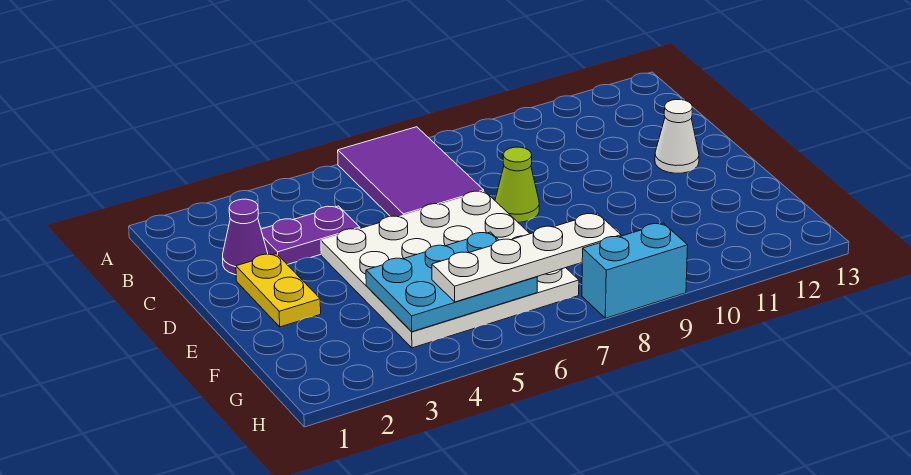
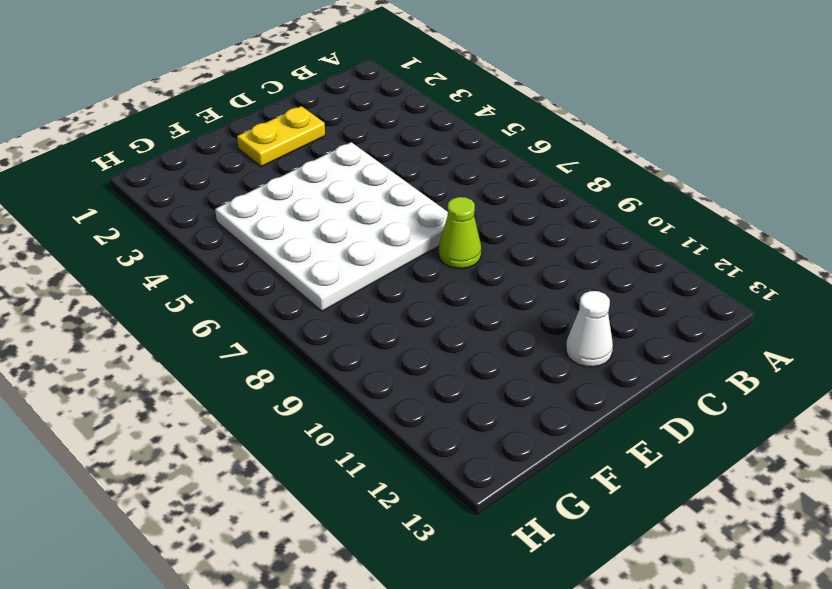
none -> purple 2x3 tile [338,127,484,217]
none -> purple 1x1 cone [223,199,268,275]

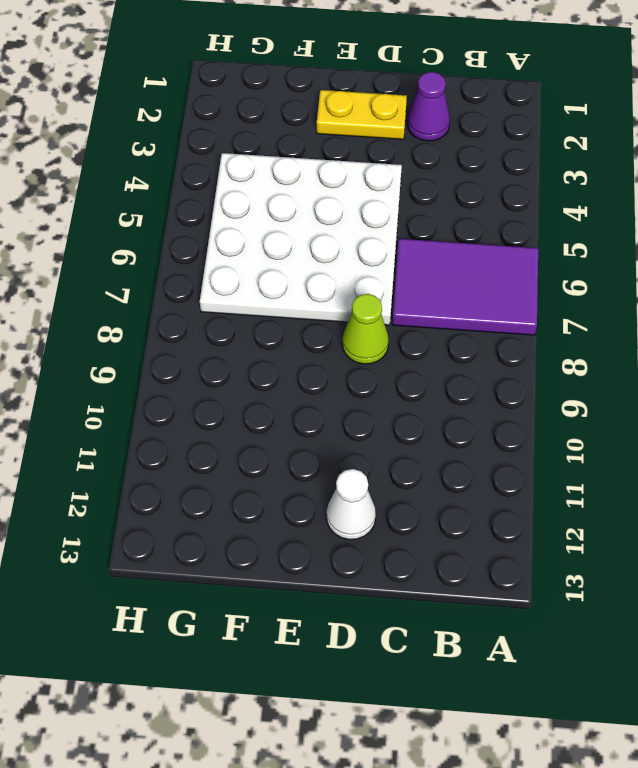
none -> purple 1x2 plate [261,206,360,265]
none -> cyan 1x2 brick [582,223,688,318]

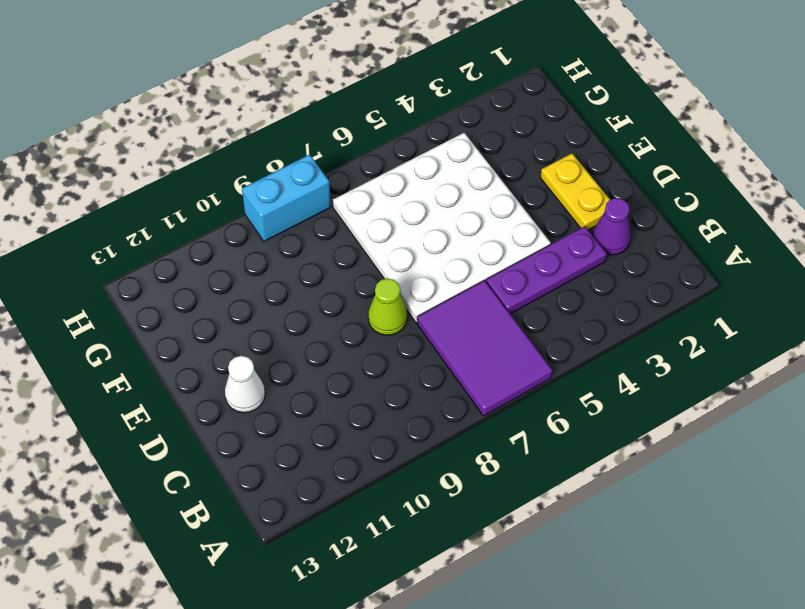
purple 1x3 plate [486,226,607,314] -> purple 1x2 plate [261,206,360,265]
none -> cyan 2x3 plate [366,232,537,332]
none -> white 1x4 plate [432,213,621,302]

